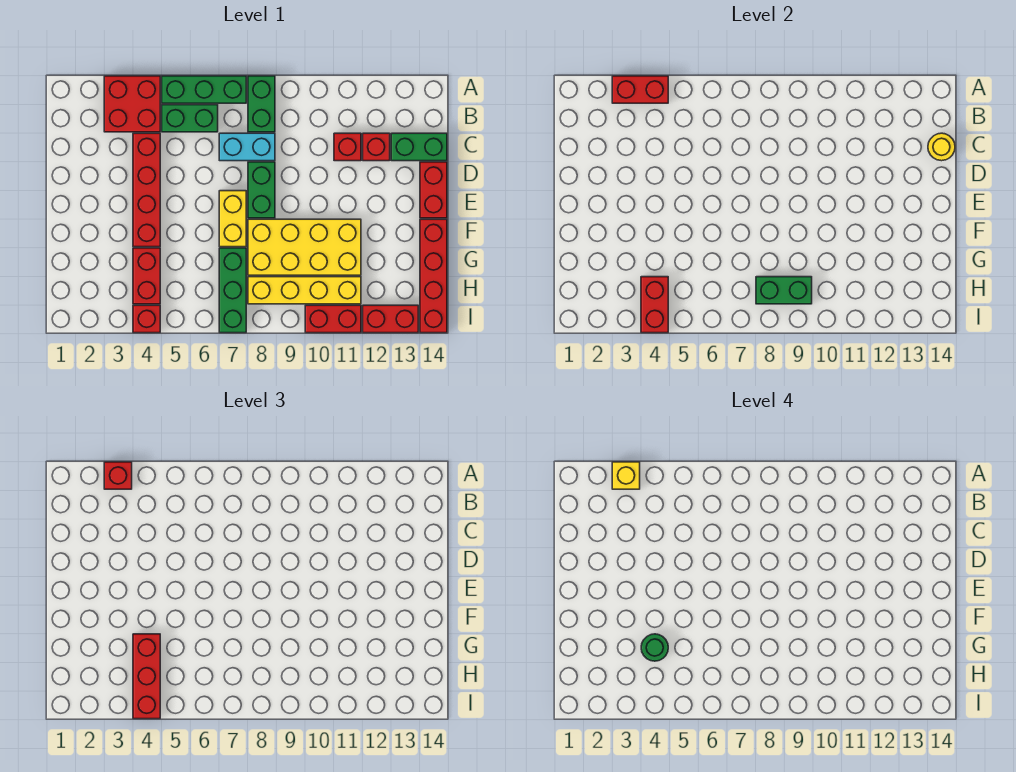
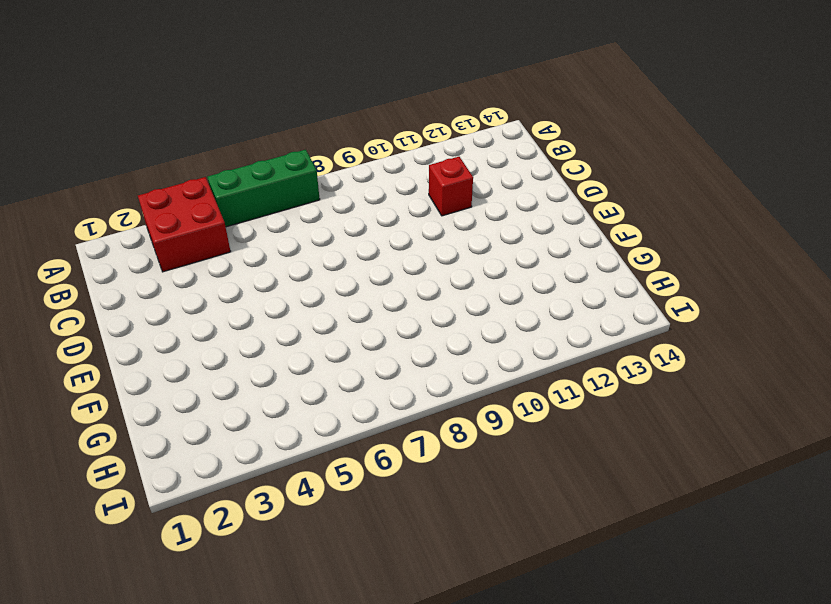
none -> green 1x2 brick [248,76,275,132]
none -> green 1x2 brick [162,105,218,132]
none -> red 1x4 brick [133,133,160,247]

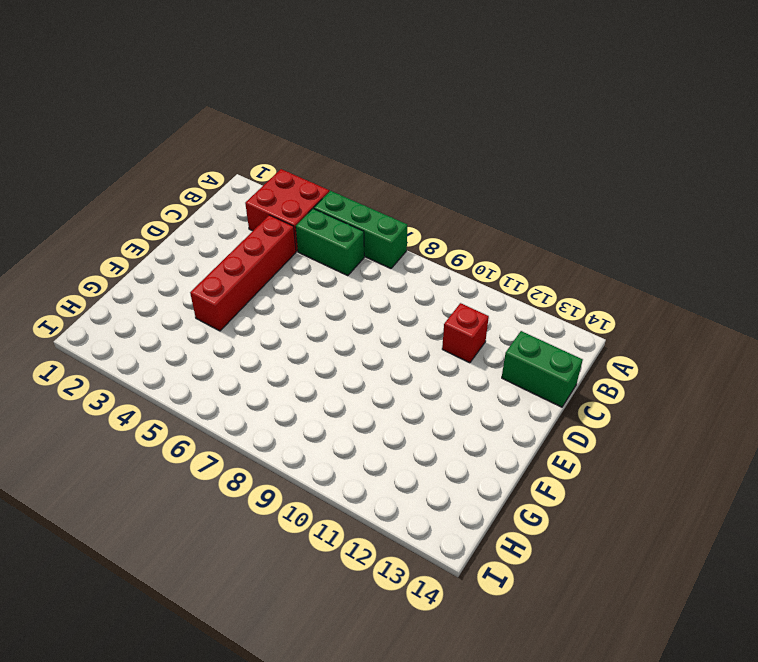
none -> green 1x2 brick [248,76,275,132]
none -> cyan 1x2 brick [219,133,275,161]
none -> red 1x1 brick [363,133,390,161]

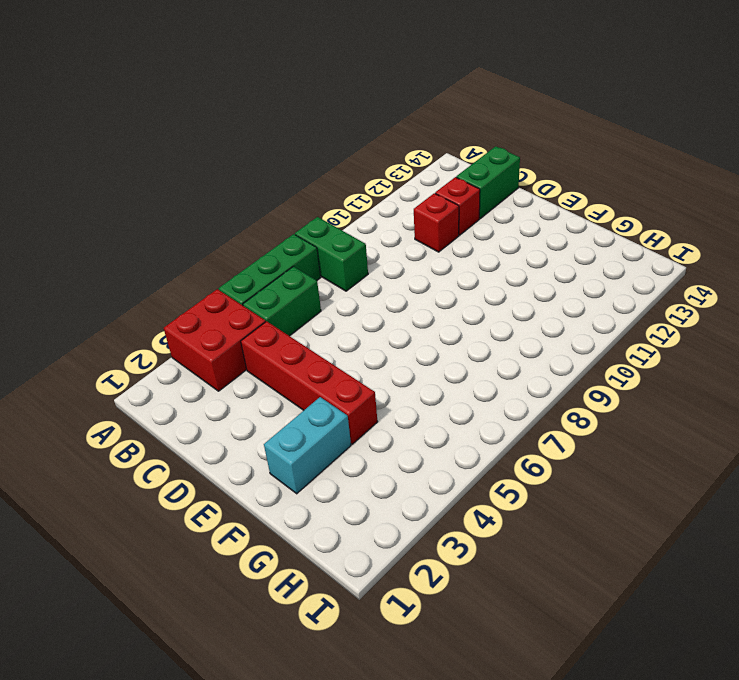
cyan 1x2 brick [264,397,351,494] -> cyan 1x2 brick moved to [219,133,275,161]
none -> green 1x2 brick [248,162,275,218]
none -> red 1x2 brick [420,162,447,218]
none -> yellow 1x2 brick [219,191,246,247]

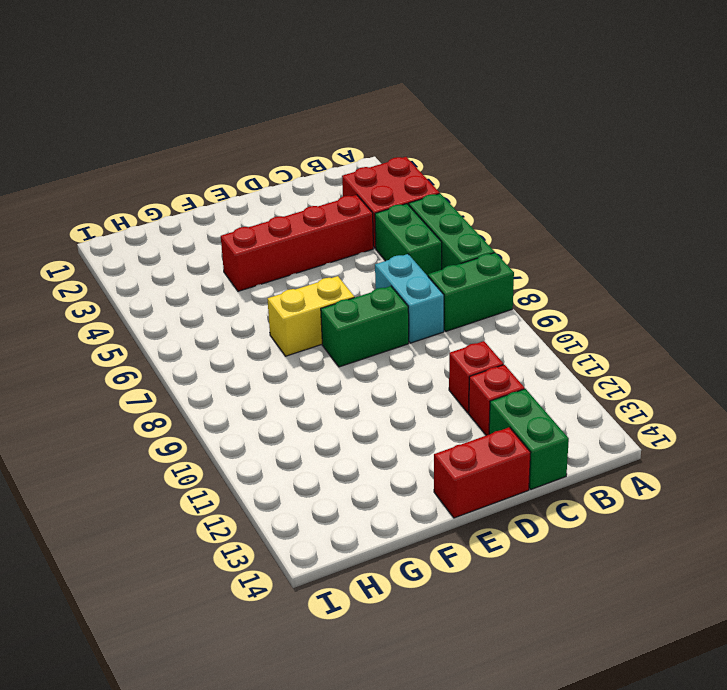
none -> yellow 2x4 brick [248,219,361,275]
none -> red 1x4 brick [420,219,447,333]
none -> red 1x2 brick [133,248,160,304]

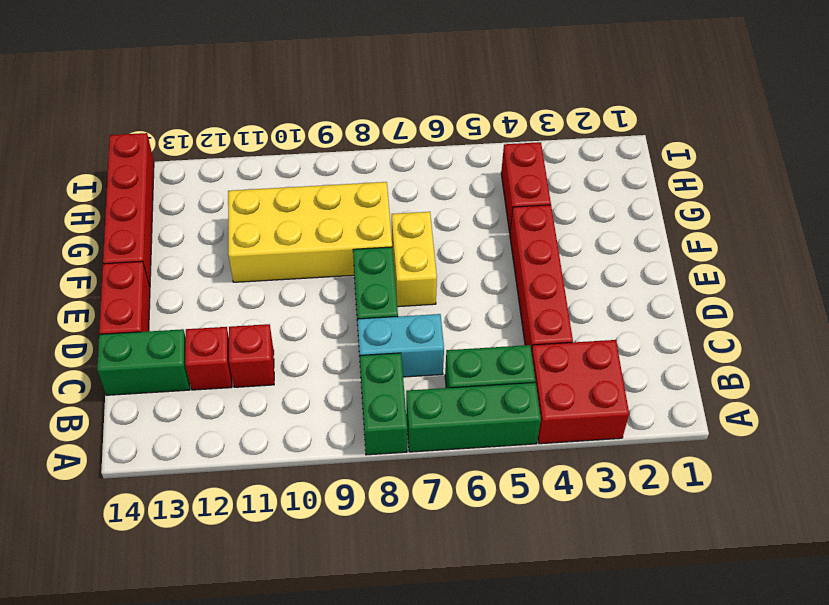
none -> green 1x3 brick [219,248,246,333]
none -> yellow 1x4 brick [248,277,361,304]
none -> red 1x1 brick [133,305,160,333]

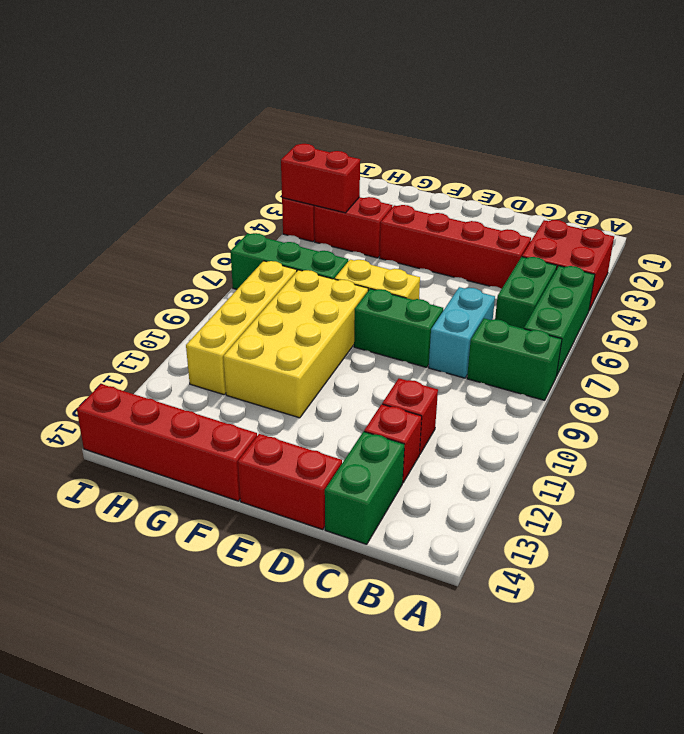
none -> red 1x2 brick [305,305,361,333]
none -> red 1x2 brick [363,305,418,333]
none -> red 1x2 brick [612,76,668,103]

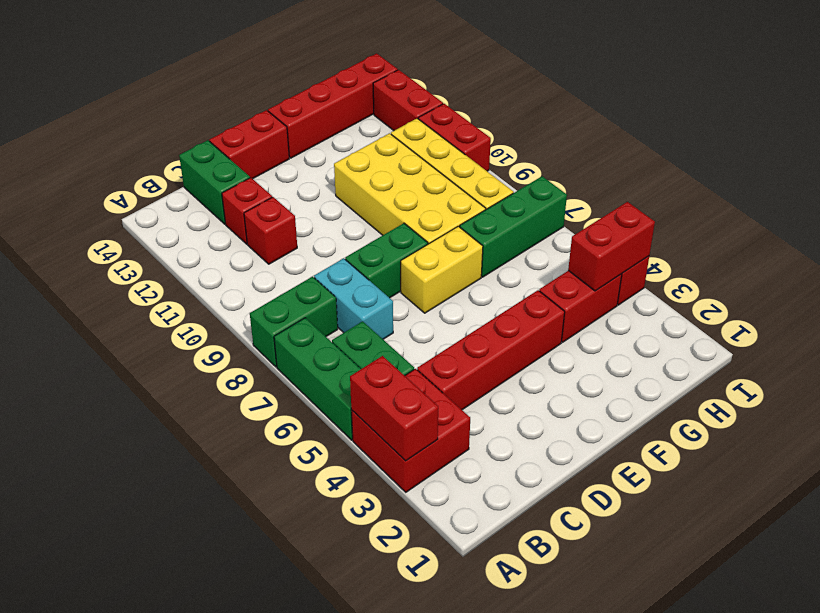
none -> yellow 1x1 round brick [928,133,955,161]
none -> green 1x2 brick [756,277,812,304]
none -> red 1x1 brick [104,462,132,489]

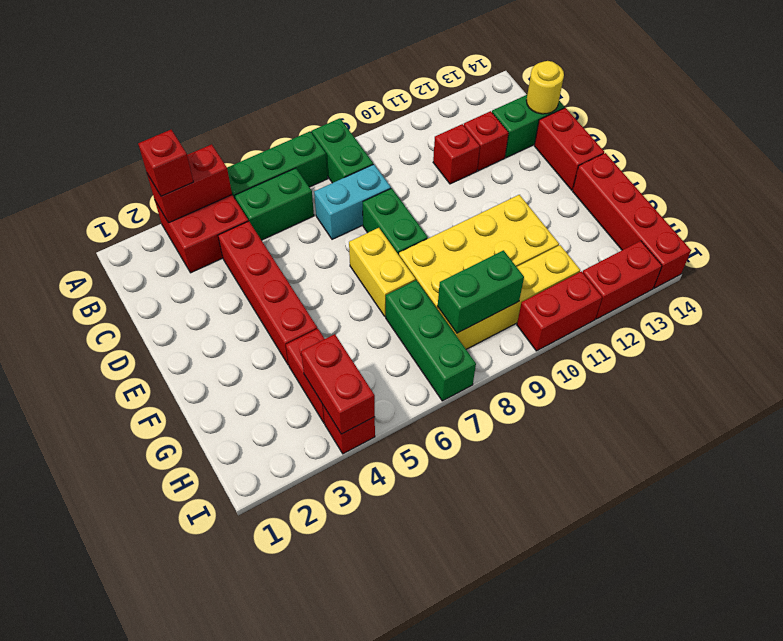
none -> red 1x3 brick [133,634,160,719]
none -> yellow 1x1 brick [612,462,640,489]
none -> green 1x1 round brick [641,634,668,661]

